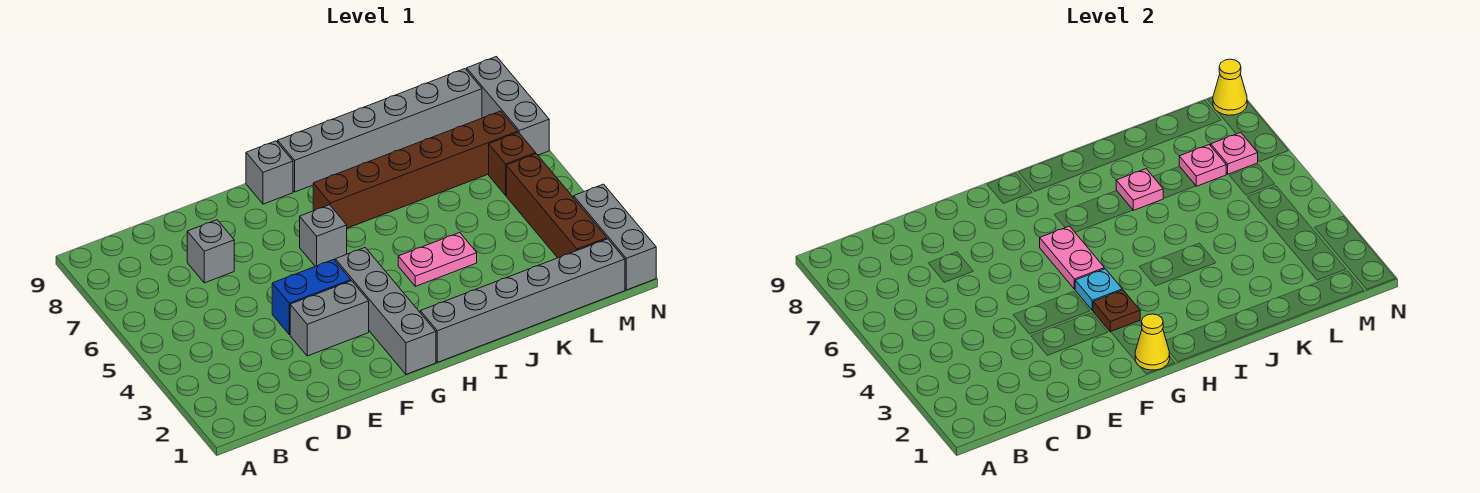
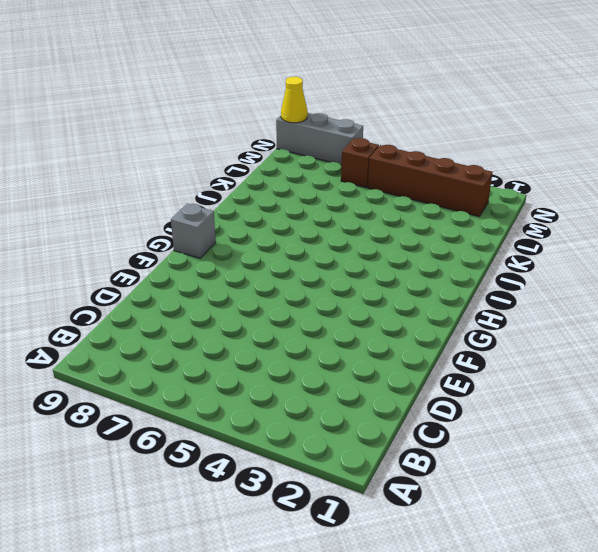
none -> grey 1x1 brick [187,220,234,283]
none -> grey 1x2 brick [290,281,369,356]
none -> blue 1x2 brick [272,259,351,335]

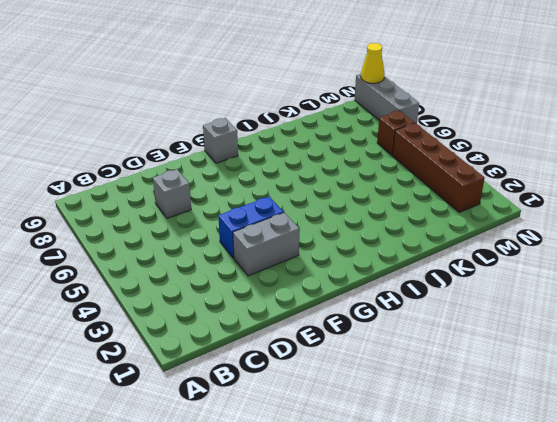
none -> grey 1x4 brick [335,248,436,374]
none -> grey 1x1 brick [300,205,347,266]
none -> grey 1x6 brick [420,239,625,362]

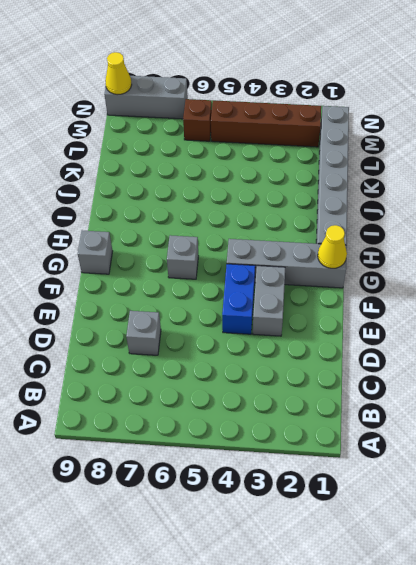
none -> brown 1x6 brick [313,111,518,228]
none -> grey 1x6 brick [278,69,482,192]
none -> pink 1x2 plate [398,233,477,286]

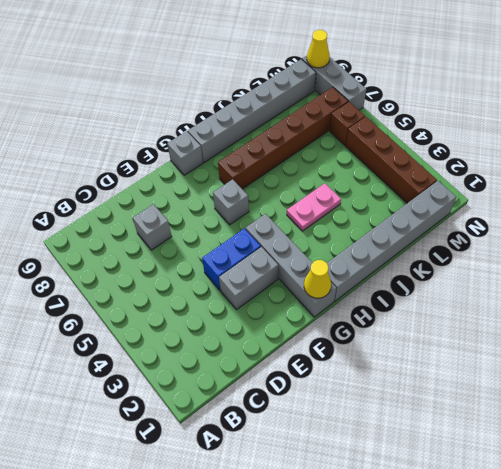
none -> grey 1x3 brick [574,184,656,290]
none -> brown 1x1 plate [1093,290,1140,332]
none -> cyan 1x1 plate [1075,269,1122,311]

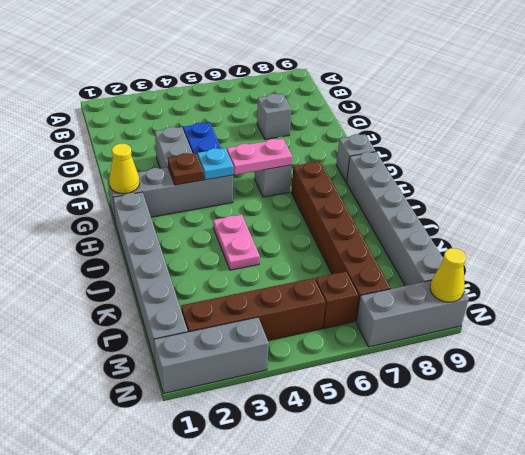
none -> pink 1x1 plate [1116,169,1164,210]
none -> pink 1x1 plate [1179,145,1226,186]
none -> pink 1x1 plate [1211,132,1258,174]

